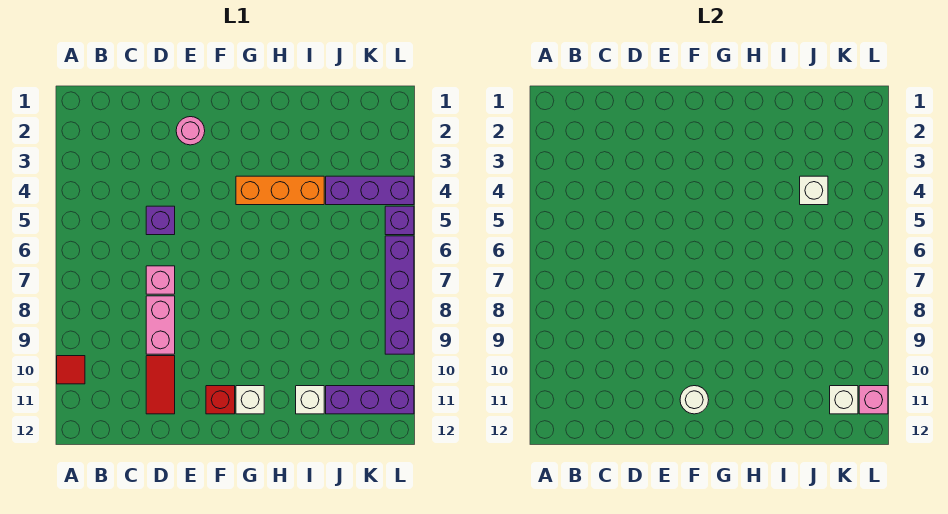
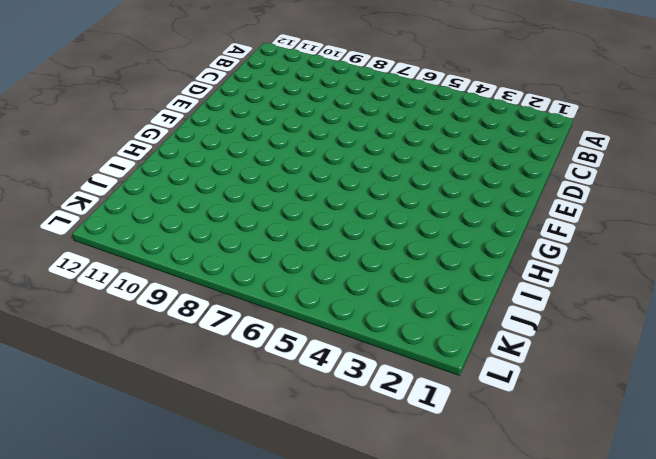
none -> red 1x1 tile [57,356,85,384]
none -> purple 1x1 brick [146,206,175,235]
none -> pink 1x1 brick [146,266,175,294]

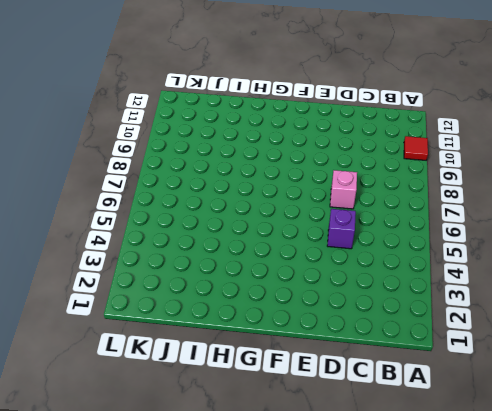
none -> pink 1x2 brick [146,296,175,354]
none -> red 1x2 tile [146,356,175,414]
none -> pink 1x1 round brick [176,117,205,145]

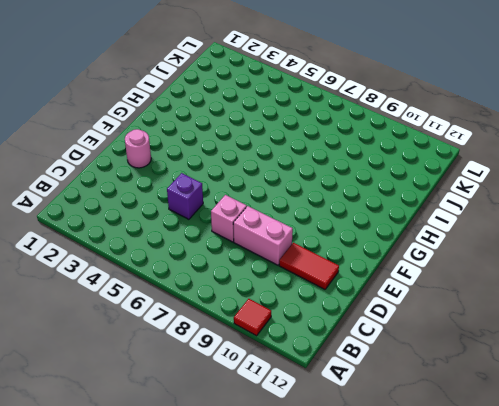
none -> red 1x1 brick [206,386,235,414]
none -> orange 1x3 brick [236,176,324,205]
none -> white 1x1 brick [236,386,264,414]

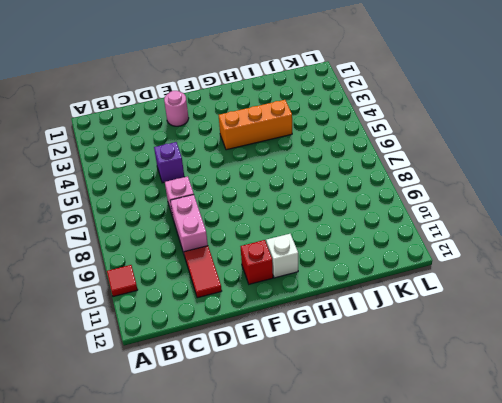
none -> white 1x1 brick [296,386,324,414]
none -> purple 1x3 brick [326,176,414,205]
none -> purple 1x3 brick [326,386,414,414]

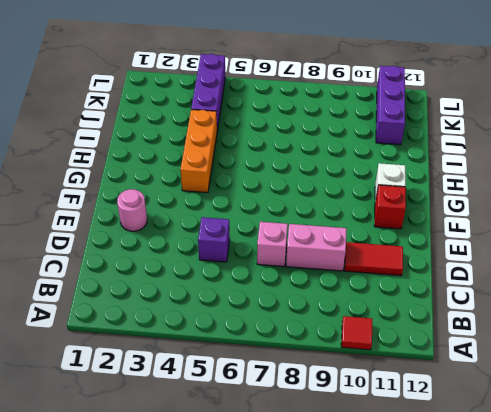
none -> white 1x1 brick [296,386,324,414]
none -> purple 1x1 brick [385,206,414,235]
none -> purple 1x4 brick [385,236,414,354]

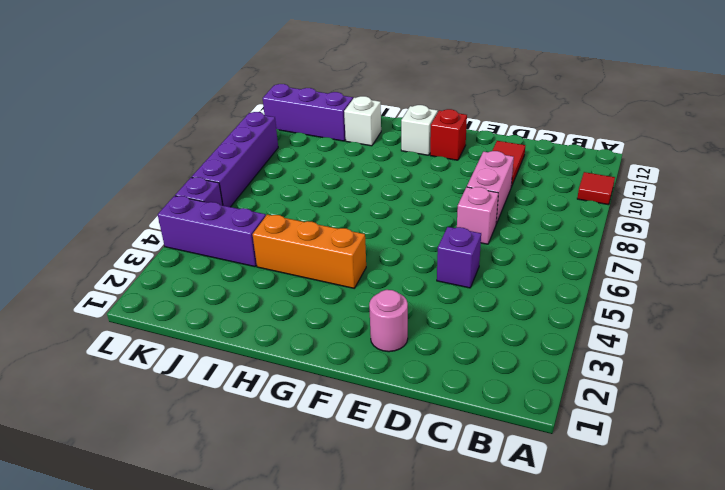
none -> white 1x1 round brick [680,386,709,414]
none -> white 1x1 brick [800,176,828,205]
none -> white 1x1 brick [830,386,858,414]

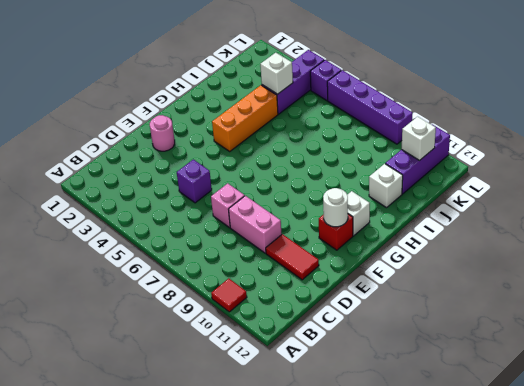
none -> pink 1x1 brick [859,386,888,414]

